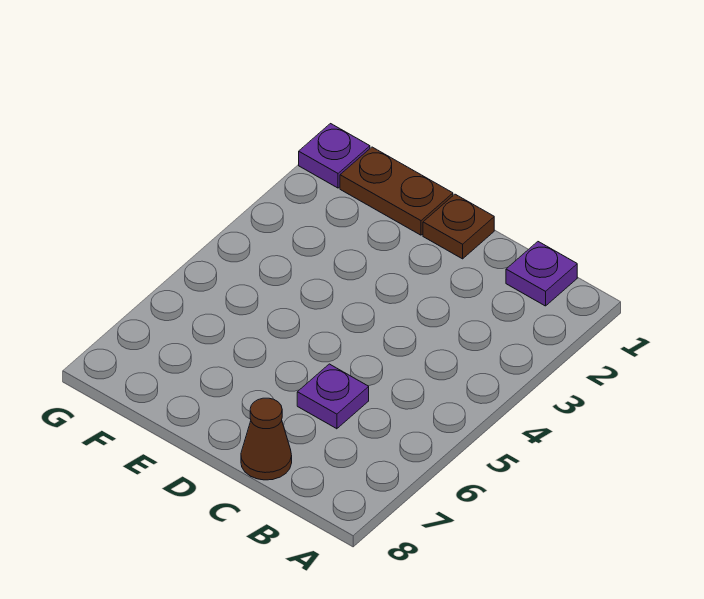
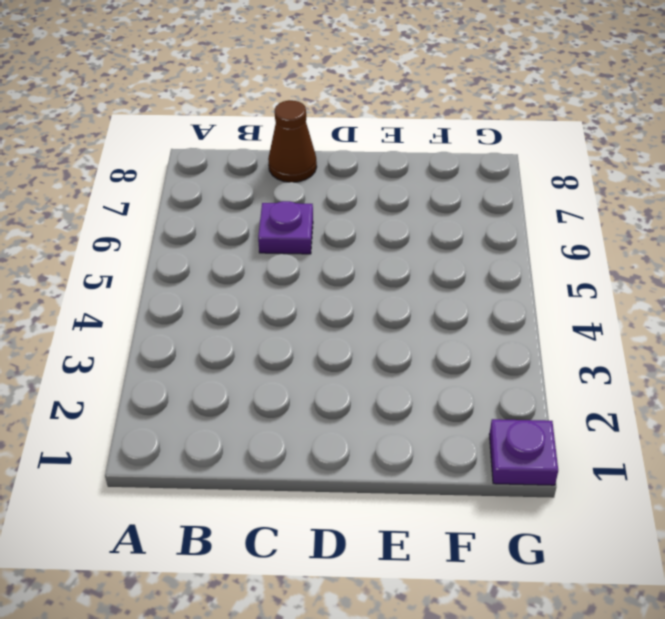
none -> purple 1x1 plate [506,242,577,306]
none -> brown 1x1 plate [423,194,494,259]

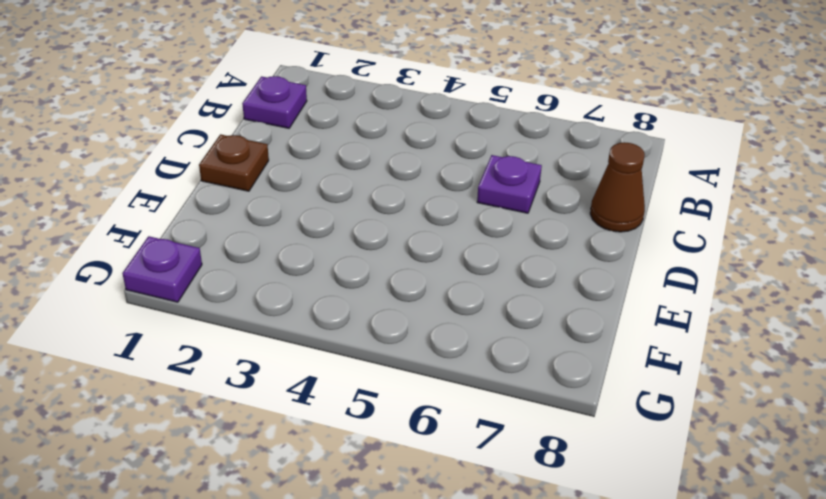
none -> brown 1x2 plate [340,147,453,235]

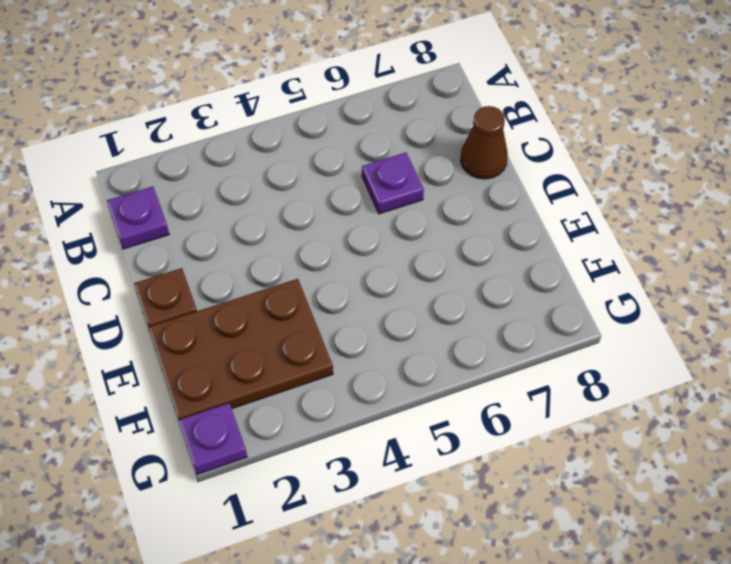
brown 2x3 plate [148,279,333,420] -> brown 1x2 plate [340,147,453,235]

